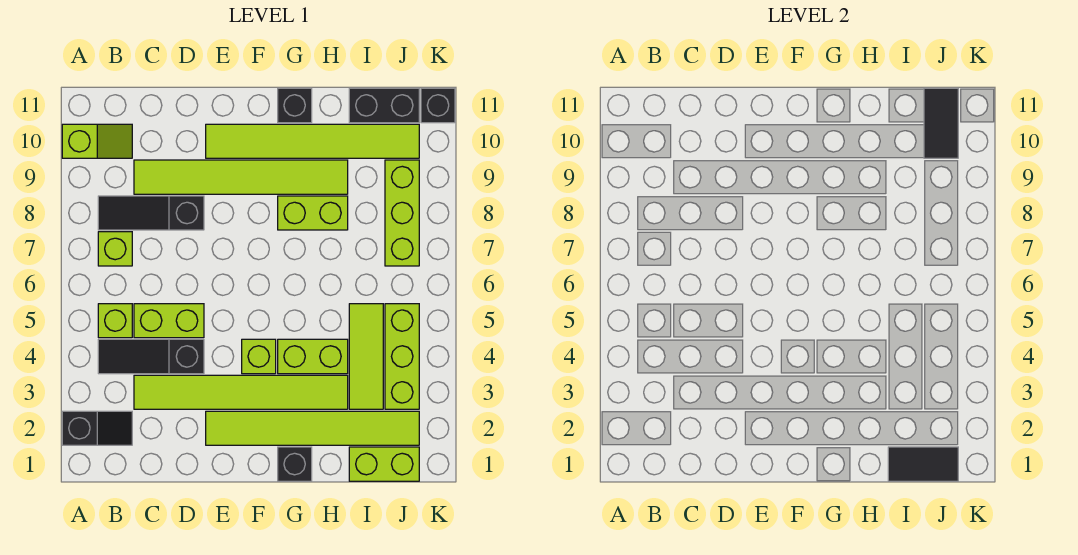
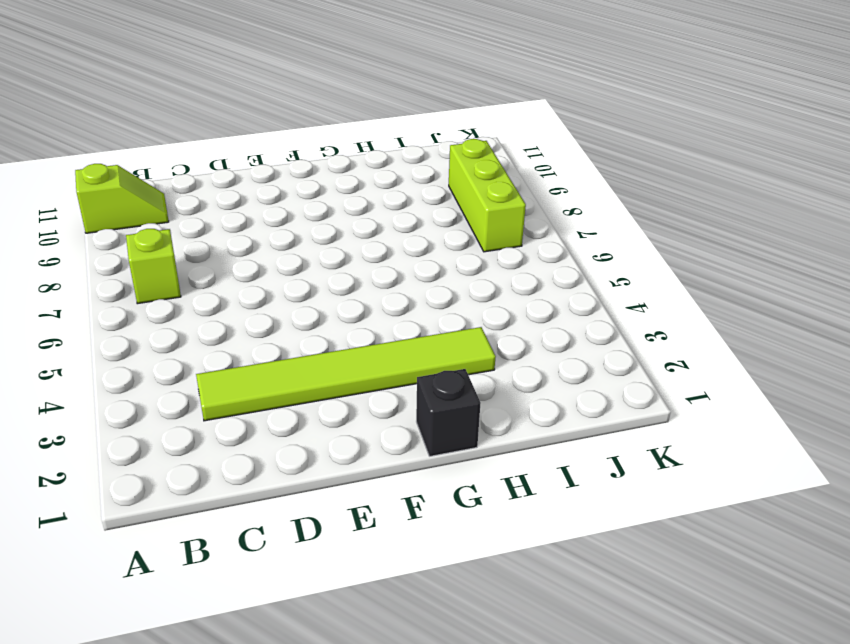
none -> black 1x2 slope [62,411,132,445]
none -> black 1x3 slope [98,339,204,374]
none -> lime 1x1 brick [98,304,132,338]

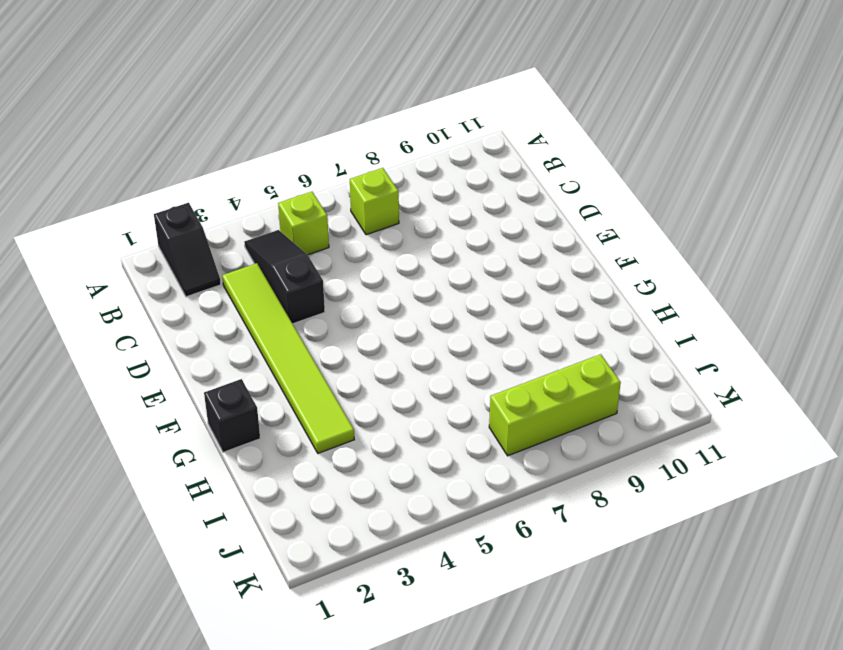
none -> lime 1x2 slope [62,124,132,158]
none -> black 1x3 slope [98,196,204,230]
none -> lime 1x2 brick [134,304,204,338]

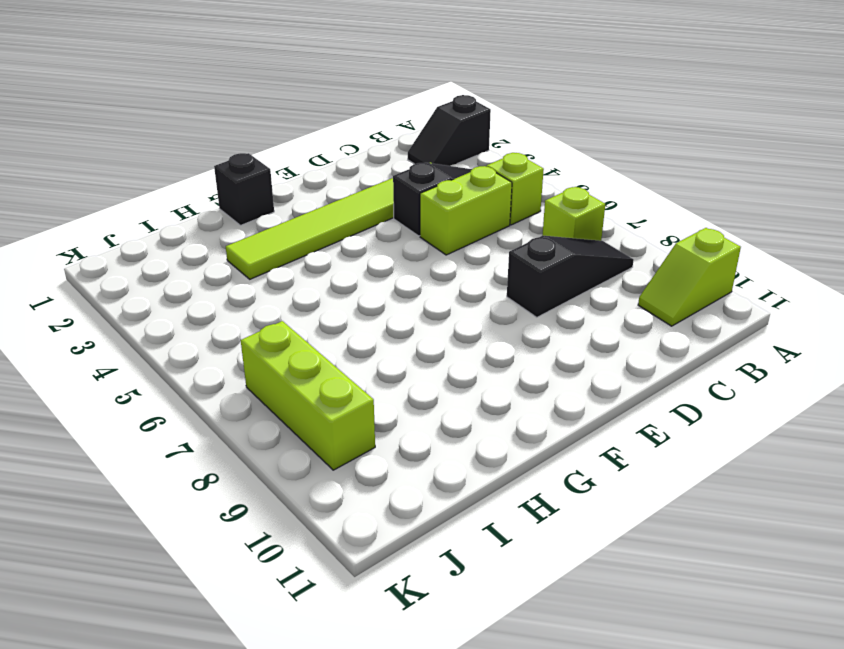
none -> lime 1x6 tile [134,160,348,194]
none -> lime 1x6 tile [206,411,419,445]
none -> lime 1x6 tile [206,124,419,158]

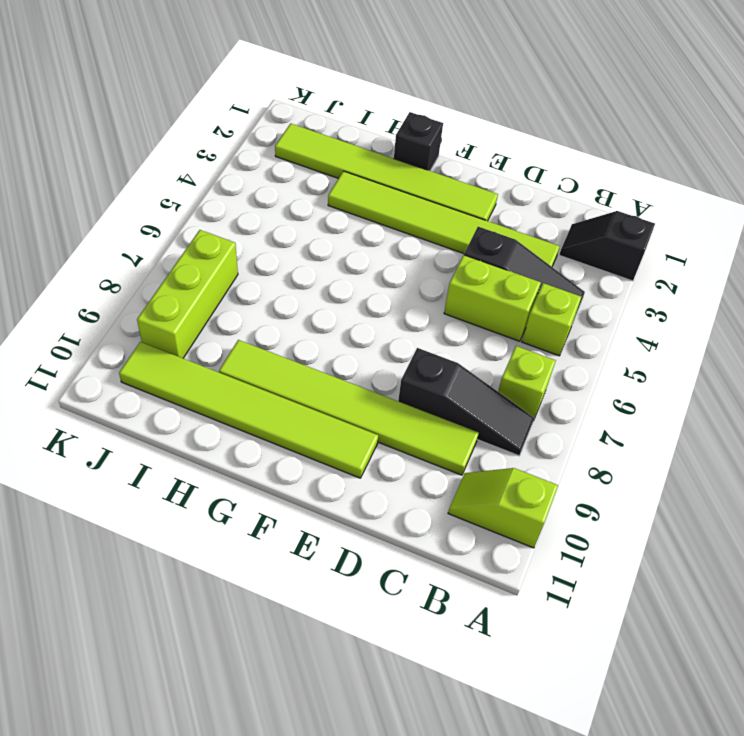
none -> lime 1x1 brick [242,339,276,374]
none -> lime 1x2 brick [278,339,348,374]
none -> lime 1x2 brick [278,196,348,230]

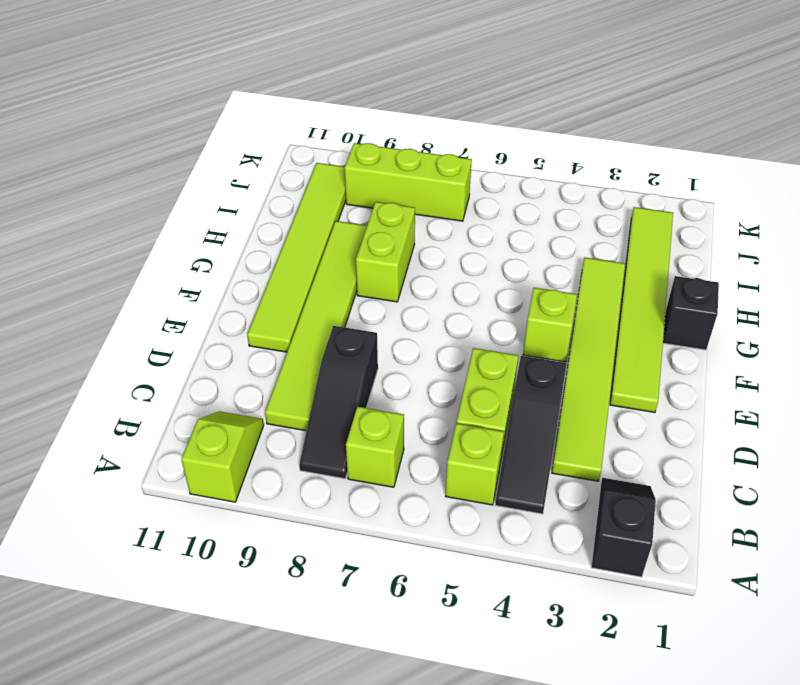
none -> lime 1x2 brick [278,339,348,374]
none -> black 1x1 brick [278,88,312,123]
none -> lime 1x2 brick [349,447,419,481]

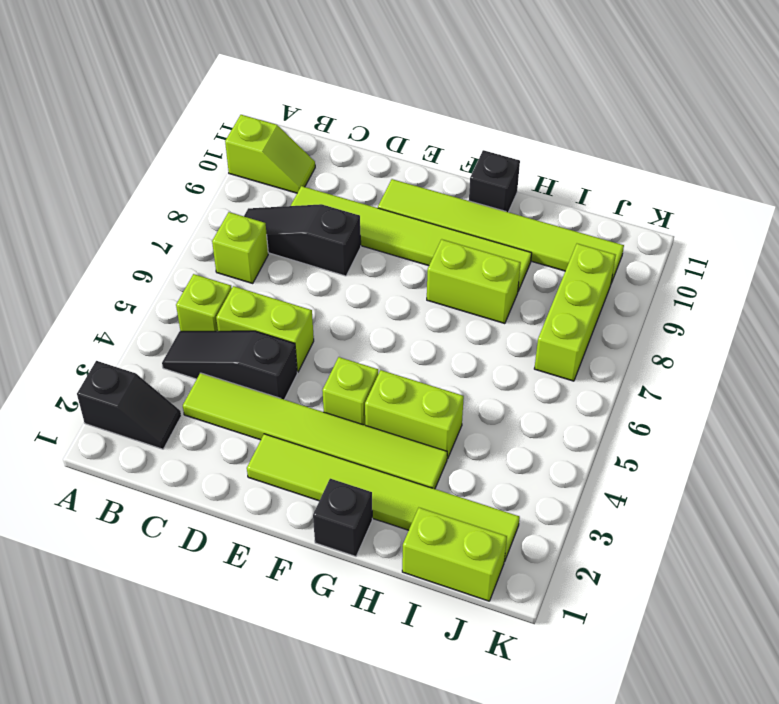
none -> lime 1x3 tile [349,304,383,409]
none -> black 1x2 brick [349,88,419,123]
none -> lime 1x3 brick [385,304,419,409]

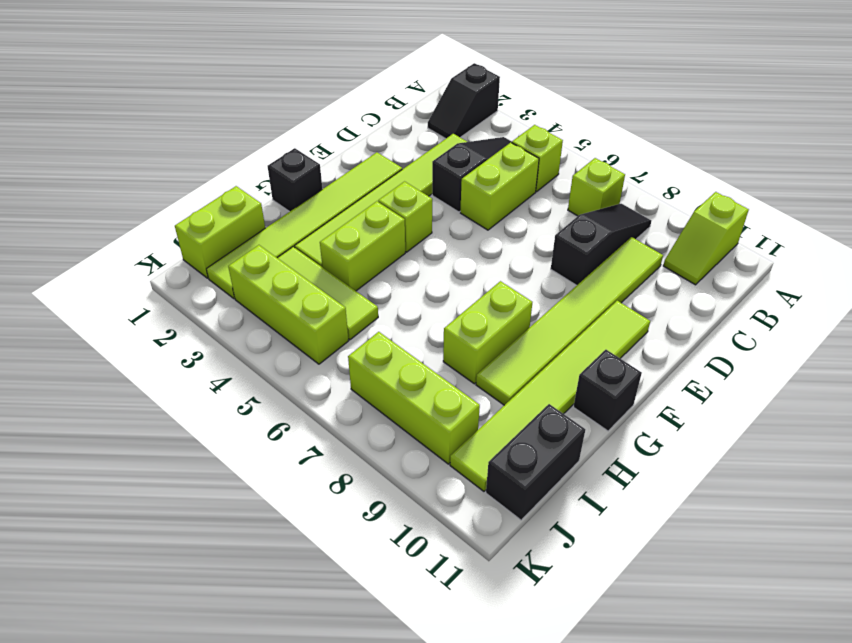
none -> black 1x1 brick [421,88,455,123]
none -> black 1x2 tile [888,447,958,481]
none -> black 1x2 tile [924,88,958,158]

